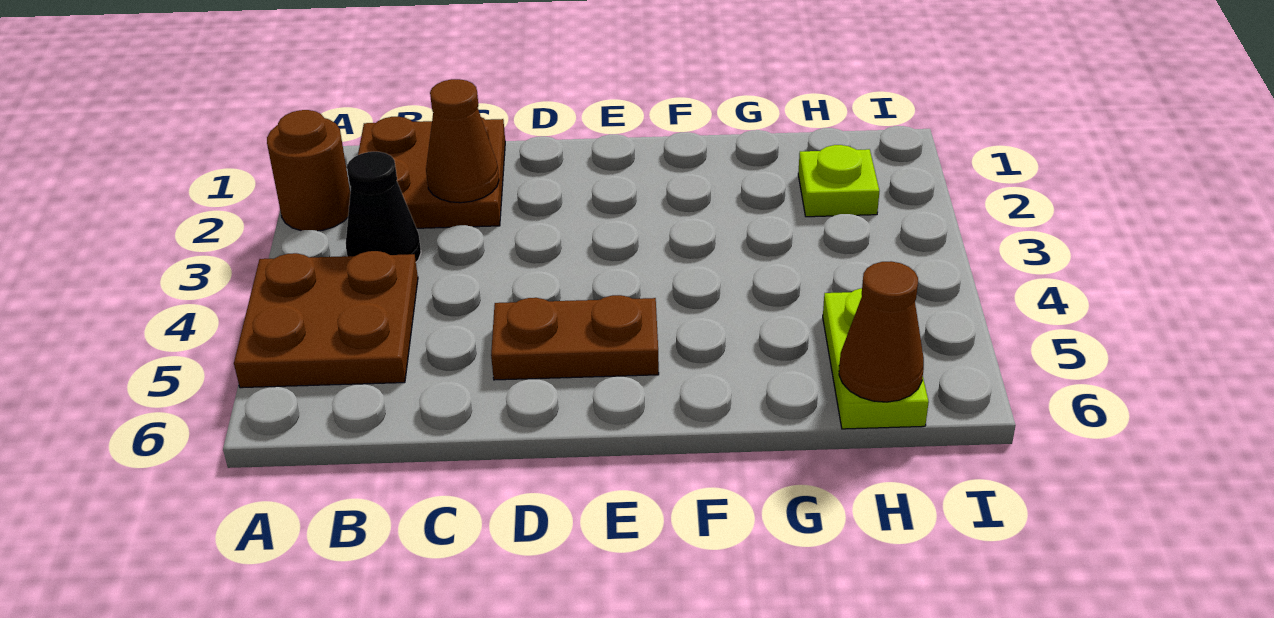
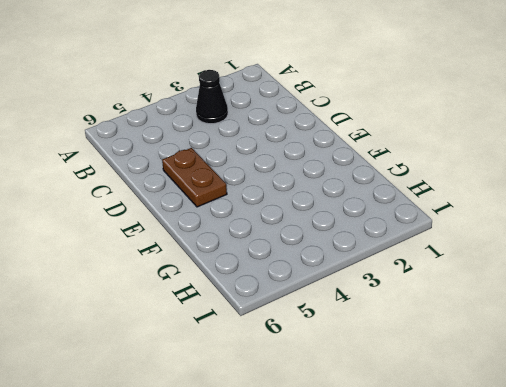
none -> brown 1x1 round brick [267,110,350,231]
none -> brown 2x2 plate [234,251,418,388]

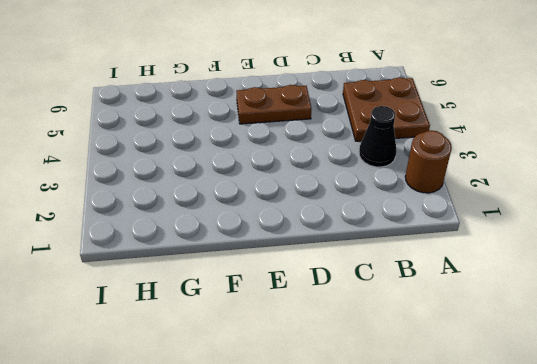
none -> brown 2x2 plate [348,117,505,228]
none -> lime 1x1 plate [798,145,879,217]

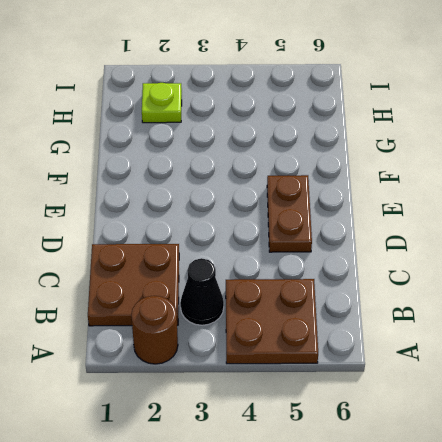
none -> lime 1x2 plate [823,288,929,429]
none -> brown 1x1 cone [426,79,499,203]

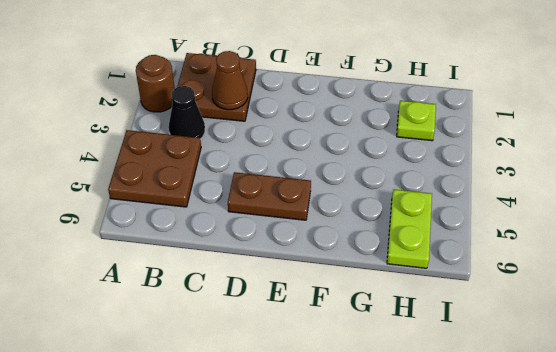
none -> brown 1x1 cone [839,261,924,402]

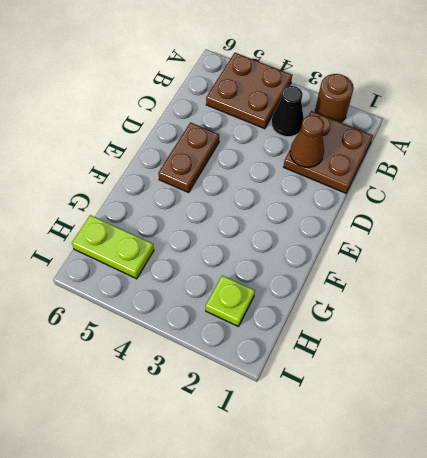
none -> brown 1x1 cone [839,261,924,402]

